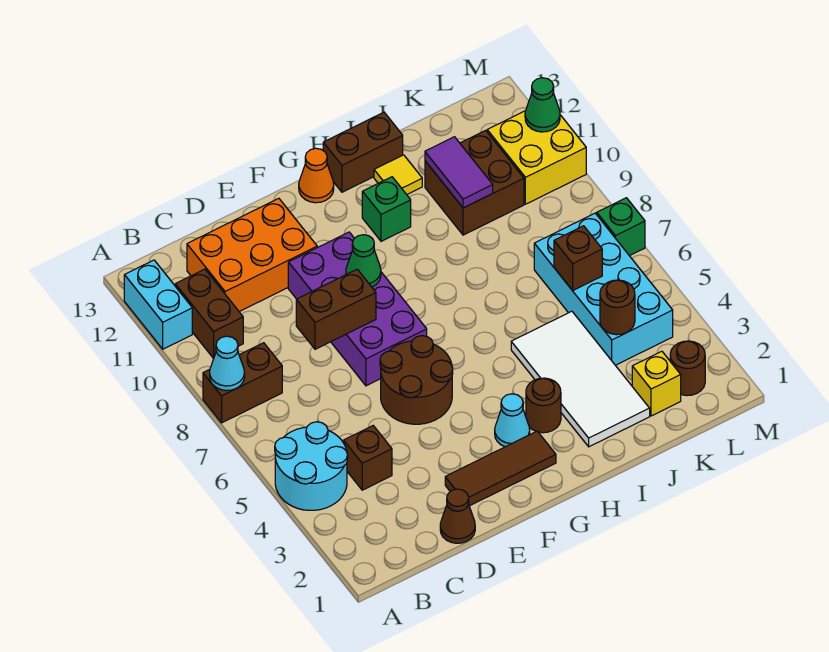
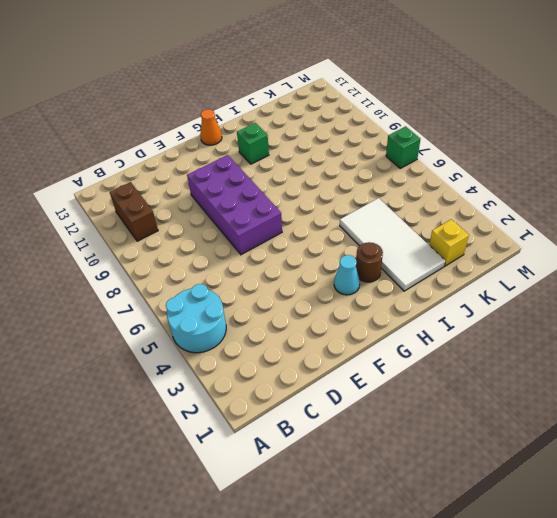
none -> brown 1x2 brick [203,343,282,423]
none -> cyan 1x2 brick [124,260,192,349]
none -> brown 1x1 brick [344,426,392,490]
none -> orange 2x3 brick [187,198,317,312]

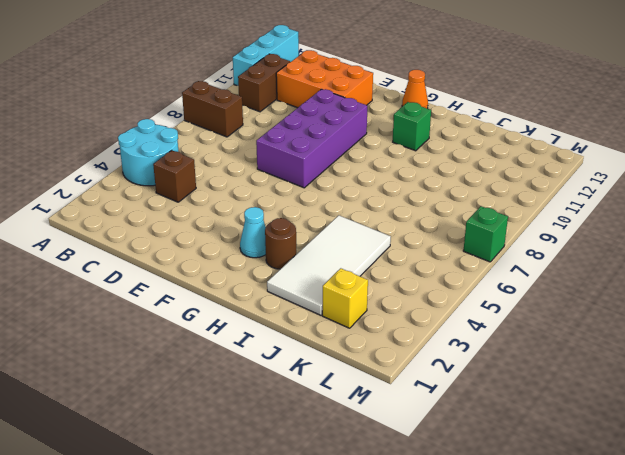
cyan 1x3 brick [233,25,299,86] -> cyan 1x2 brick [124,260,192,349]
none -> brown 1x1 cone [440,489,475,543]
none -> brown 1x3 tile [445,431,556,506]
none -> brown 2x2 round brick [380,336,453,424]
none -> brown 1x2 brick [323,112,403,192]

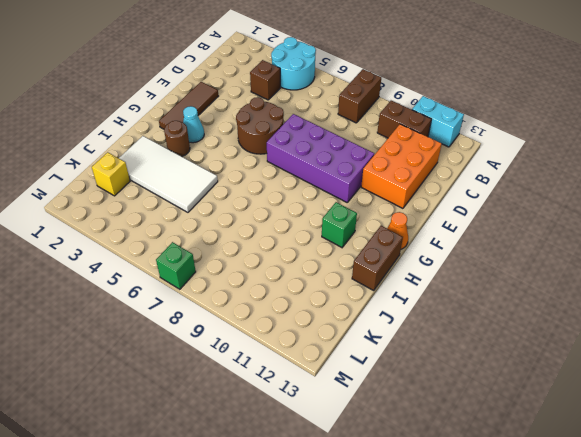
none -> brown 1x1 cone [440,489,475,543]
none -> yellow 1x1 tile [374,155,422,195]
none -> brown 2x2 brick [425,130,524,235]
none -> cyan 2x4 brick [534,213,673,365]

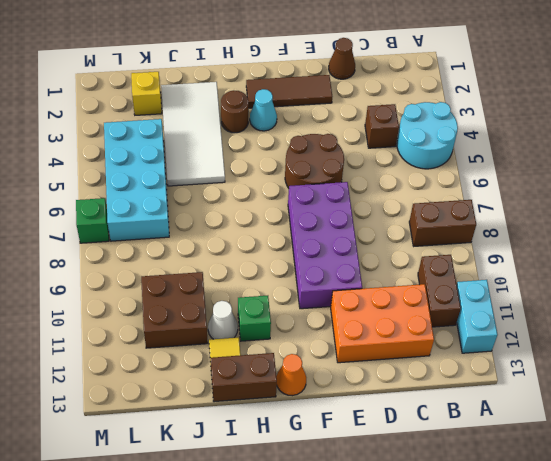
white 1x1 cone [208,301,238,339] -> none
none -> brown 1x1 round brick [670,341,705,396]
none -> yellow 2x2 brick [487,111,586,204]
none -> cyan 1x1 cone [210,336,245,391]
none -> brown 1x2 brick [296,269,376,349]

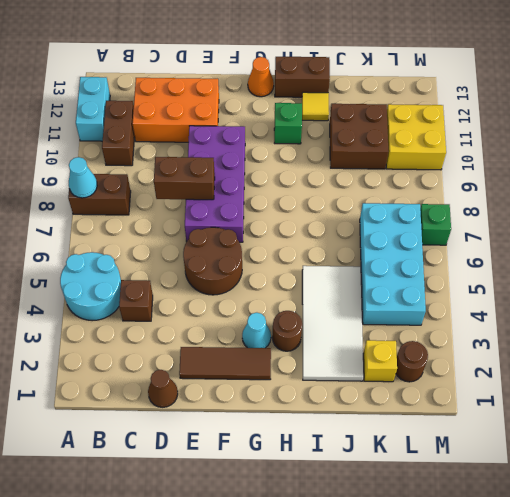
none -> green 1x1 cone [346,235,381,287]
none -> purple 1x2 tile [425,137,493,208]
none -> brown 1x1 round brick [600,280,635,335]
none -> brown 1x1 brick [554,226,602,291]

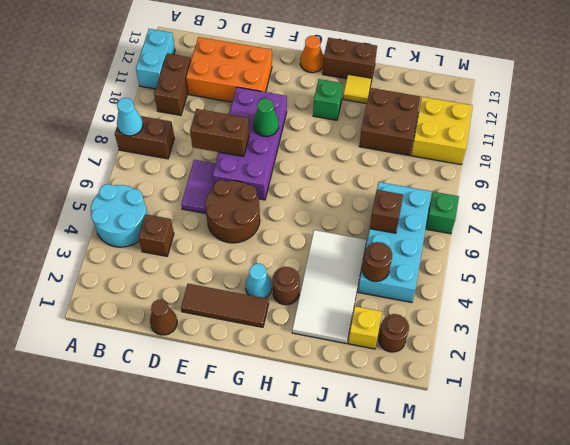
purple 1x2 tile [181,160,216,214] -> purple 1x2 tile moved to [425,137,493,208]
none -> green 1x1 cone [525,78,560,132]

